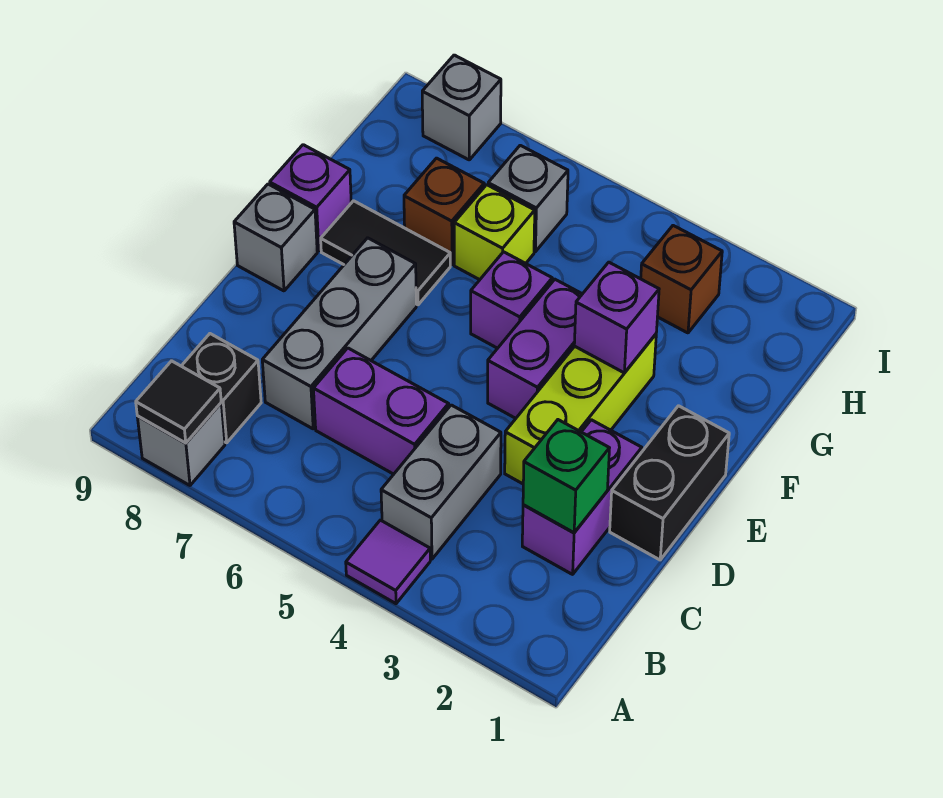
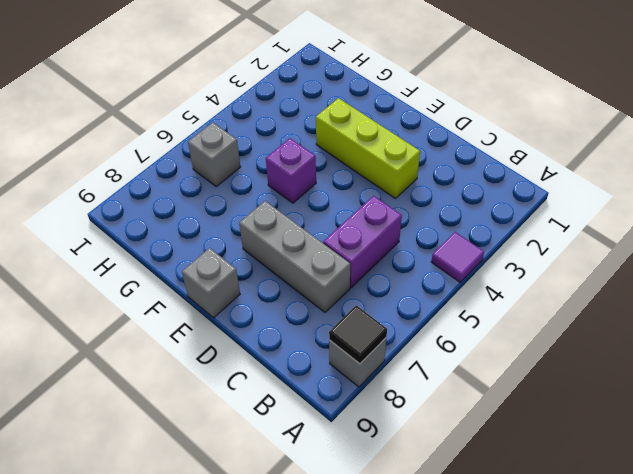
none -> grey 1x2 brick [381,405,501,559]
none -> black 1x1 brick [182,334,261,443]
none -> purple 1x2 brick [522,420,642,574]

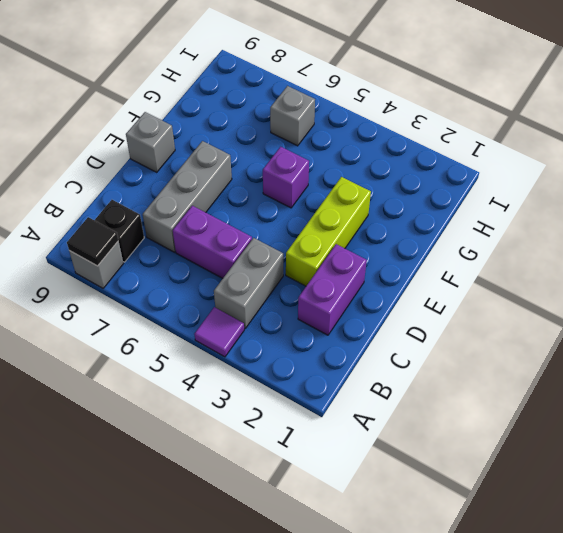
none -> black 1x2 brick [610,406,729,560]
none -> purple 1x2 brick [488,279,582,418]
none -> black 1x2 tile [321,201,450,305]

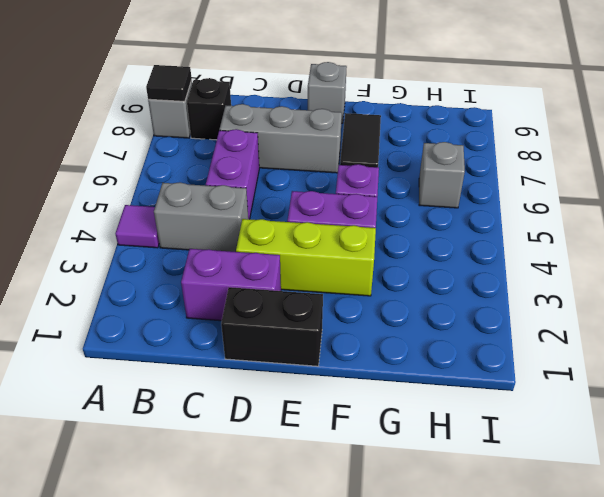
none -> purple 1x1 brick [270,145,351,251]
none -> lime 1x1 brick [454,185,535,280]
none -> brown 1x1 brick [404,158,484,265]

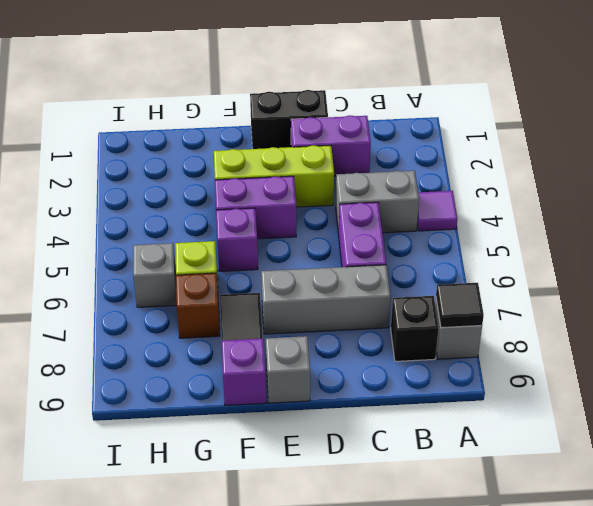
none -> brown 1x1 brick [641,226,722,333]
none -> grey 1x1 brick [422,55,501,160]
none -> green 1x1 brick [523,420,609,533]

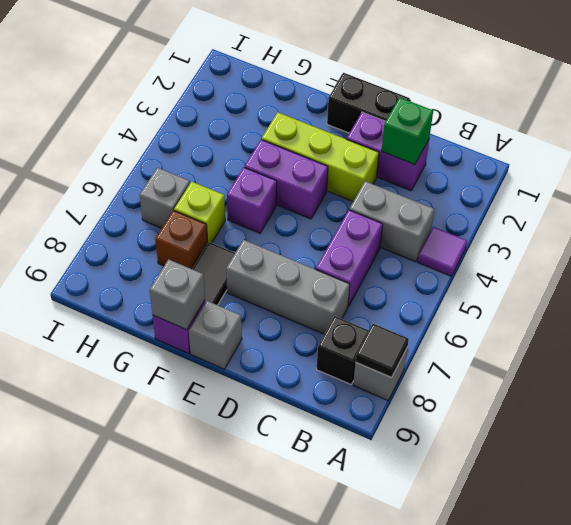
grey 1x1 brick [150,259,205,330] -> grey 1x1 brick moved to [422,55,501,160]
none -> brown 1x1 brick [641,226,722,333]
none -> purple 1x1 brick [574,262,659,373]

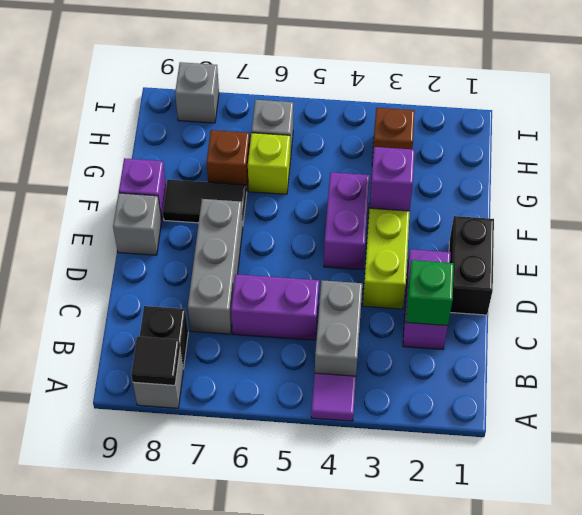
none -> purple 1x1 brick [471,252,552,348]

